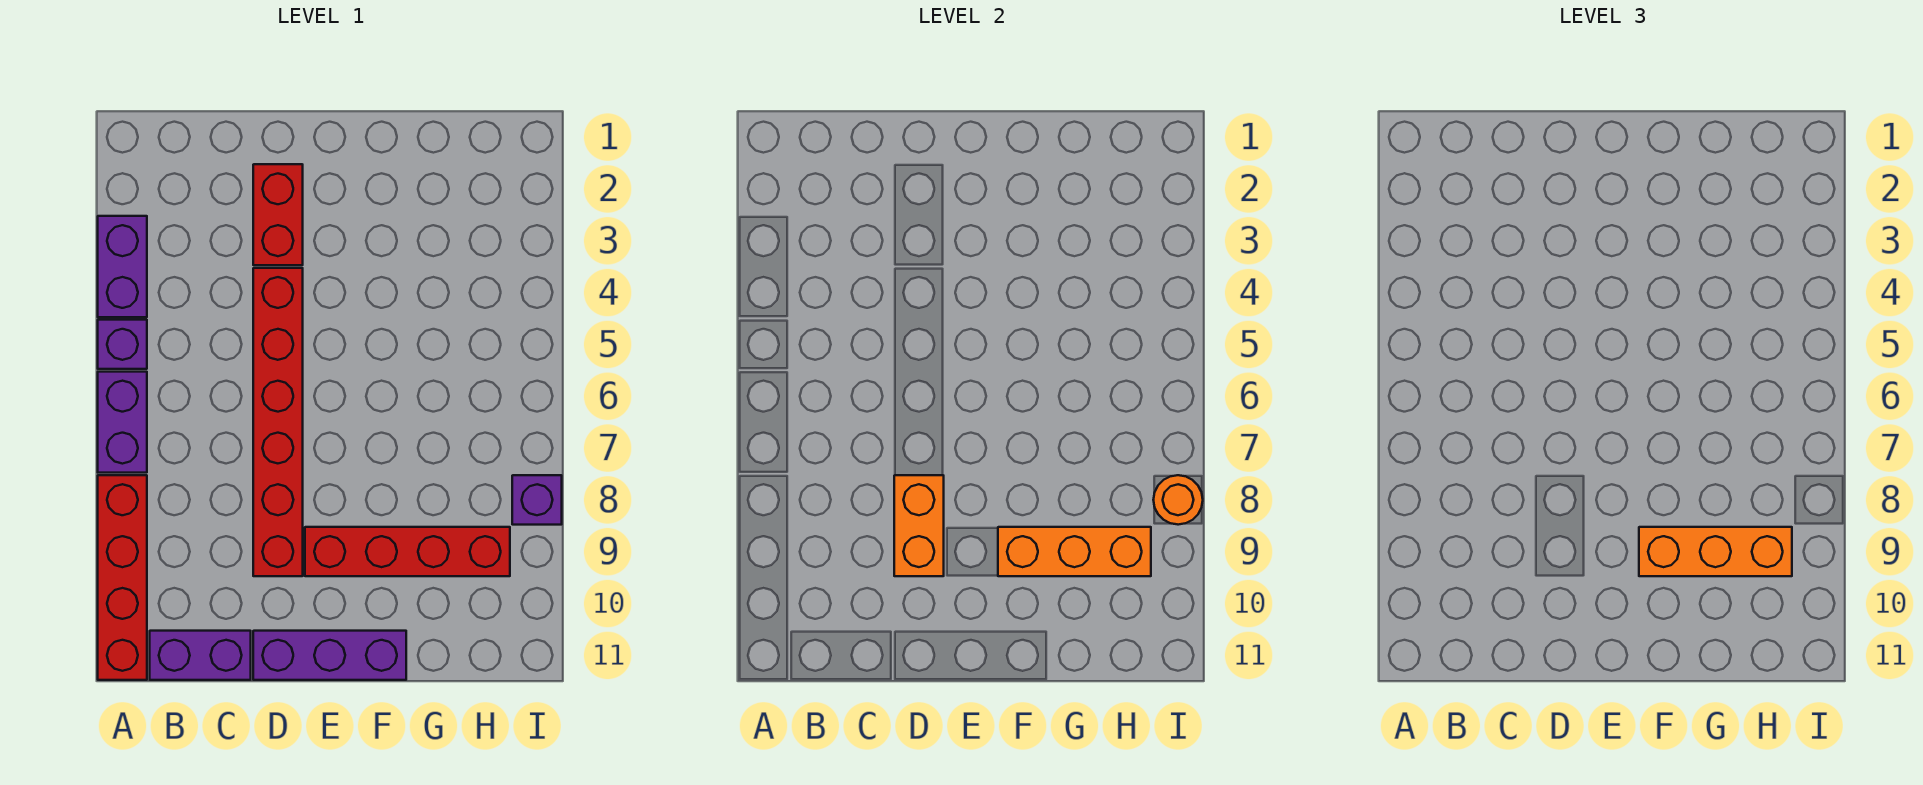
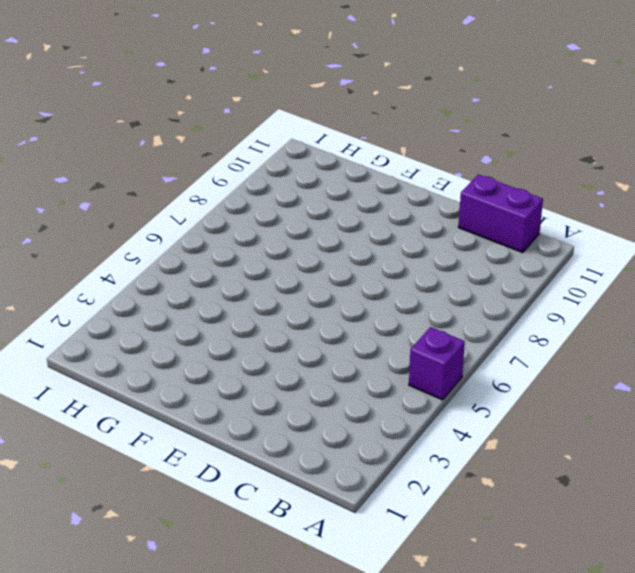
none -> purple 1x2 brick [98,216,147,317]
none -> purple 1x2 brick [98,372,147,473]
none -> red 1x4 brick [98,475,147,680]

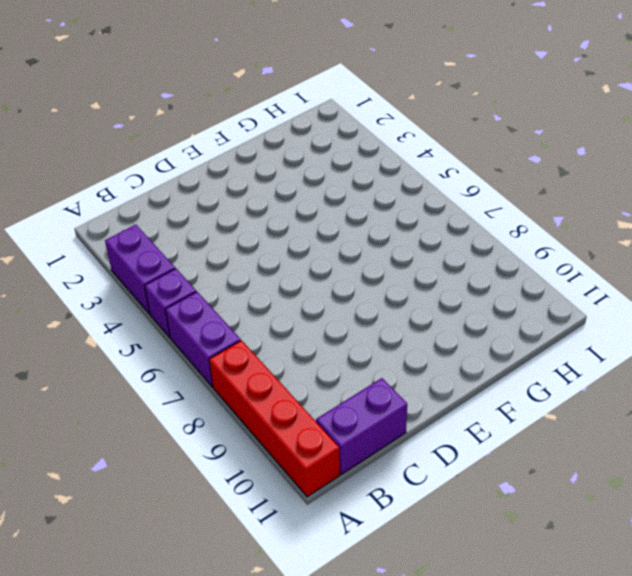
none -> red 1x2 brick [253,164,303,265]
none -> red 1x6 brick [253,268,303,576]
none -> purple 1x3 brick [253,631,406,680]

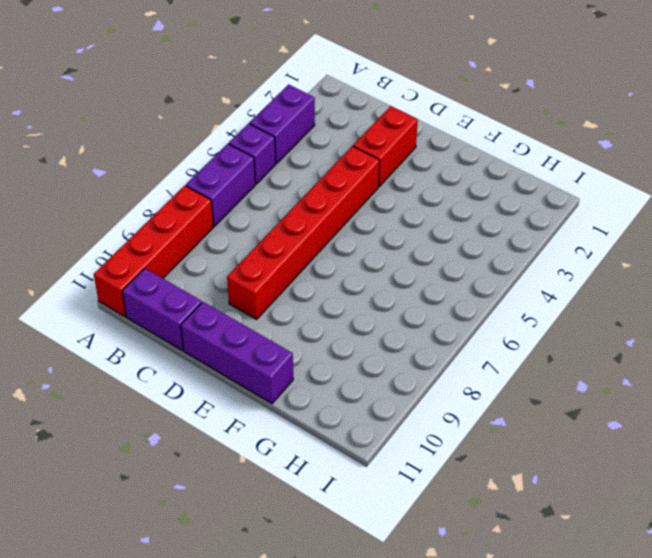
none -> red 1x4 brick [305,527,510,576]
none -> purple 1x1 brick [512,475,562,525]
none -> orange 1x2 brick [894,475,944,576]

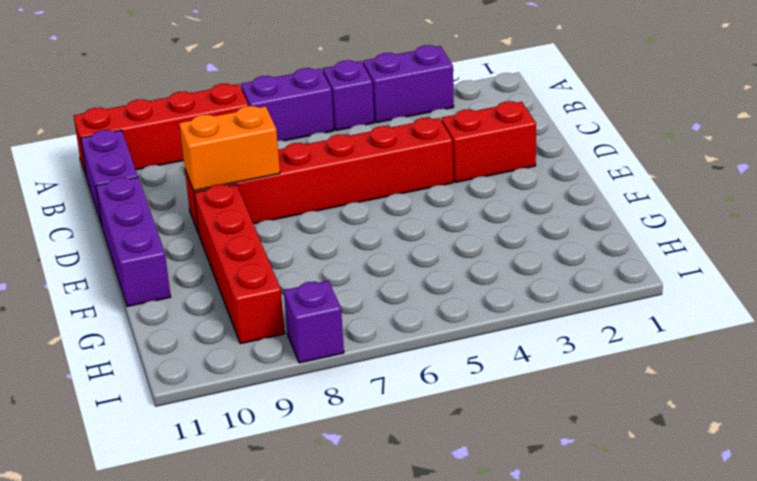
none -> orange 1x3 brick [998,527,1151,576]
none -> orange 1x1 round brick [1153,475,1203,525]
none -> orange 1x3 brick [1639,527,1792,576]

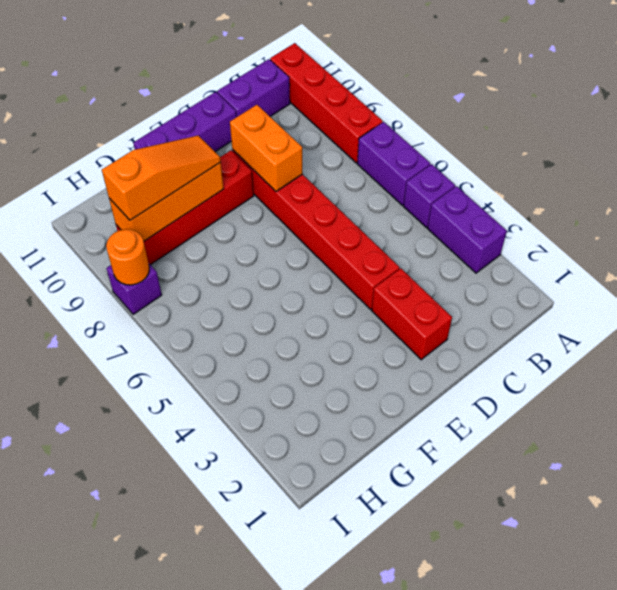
orange 1x3 slope [102,136,221,220] -> orange 1x3 brick [1639,527,1792,576]

